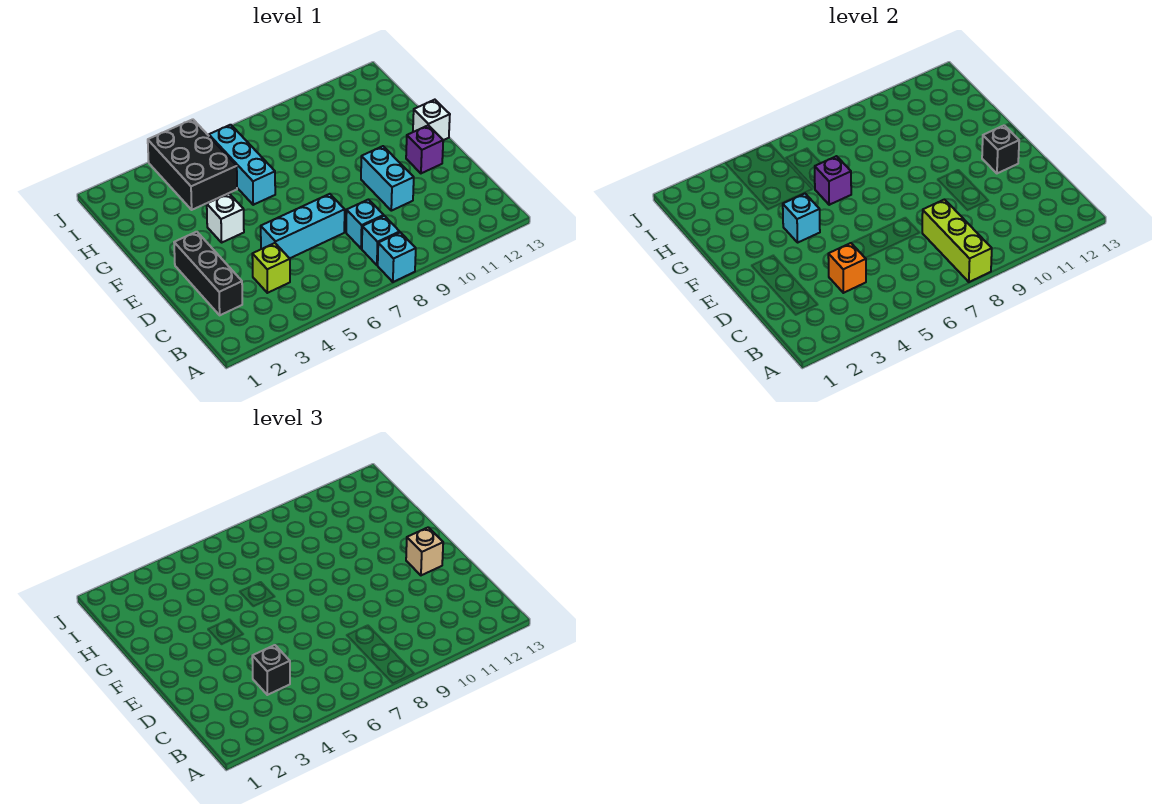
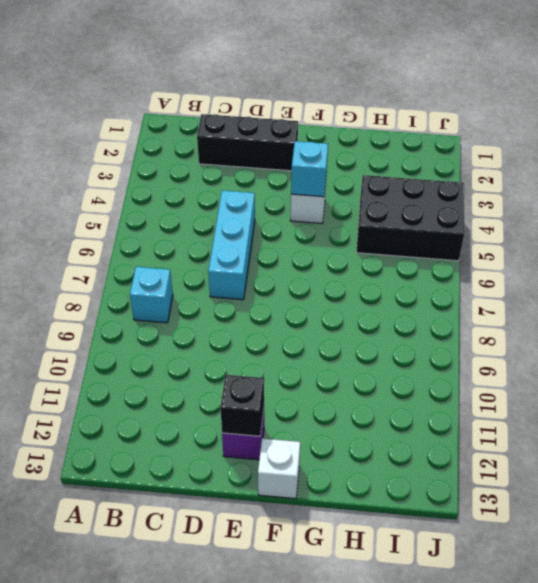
none -> cyan 1x1 brick [378,232,416,282]
none -> lime 1x1 brick [252,243,290,293]
none -> cyan 1x1 brick [346,200,384,249]

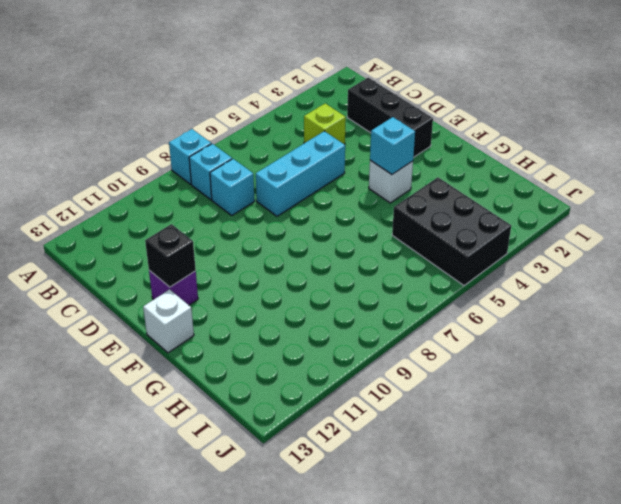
none -> cyan 1x2 brick [361,146,414,211]
none -> cyan 1x3 brick [209,125,275,205]
none -> lime 1x3 brick [922,200,992,282]

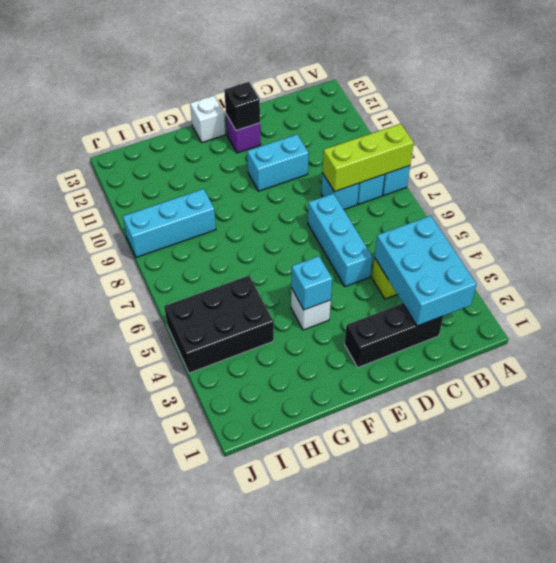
cyan 2x3 brick [375,216,477,326] -> orange 1x1 brick [828,243,866,293]
cyan 1x3 brick [123,189,216,257] -> cyan 1x3 brick moved to [209,125,275,205]
none -> purple 1x1 brick [815,156,851,205]
none -> black 1x1 brick [252,645,290,695]
none -> tan 1x1 brick [406,527,443,575]

